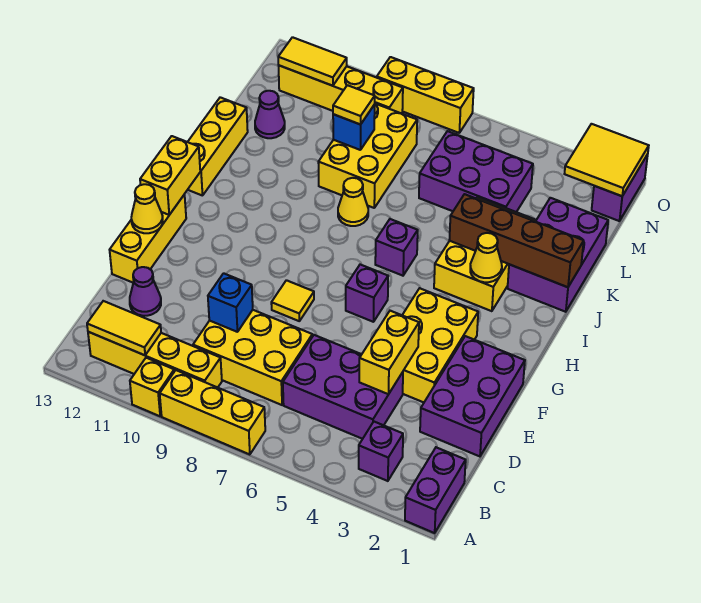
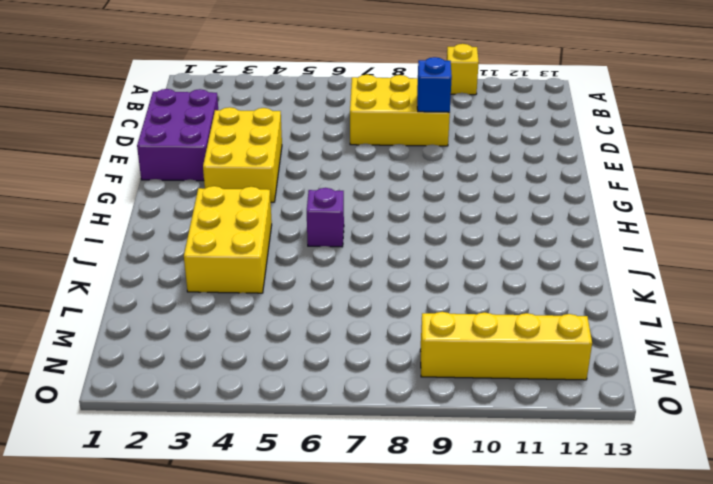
none -> purple 1x2 brick [405,447,466,533]
none -> yellow 1x3 brick [160,370,265,455]
none -> purple 1x1 brick [359,422,403,481]
none -> yellow 1x4 brick [88,332,222,388]

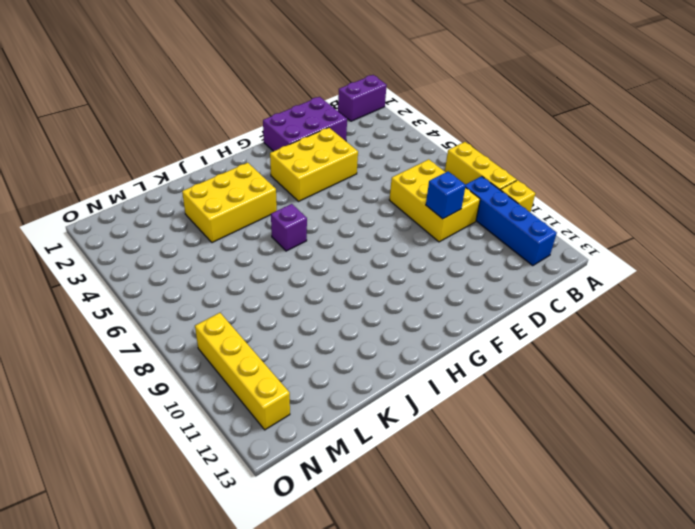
blue 1x4 brick [465,176,557,266] -> yellow 1x4 brick [88,332,222,388]
none -> purple 1x1 brick [359,422,403,481]
none -> purple 2x3 brick [283,335,403,439]
none -> purple 1x1 cone [130,267,161,316]
none -> yellow 1x3 brick [110,194,186,283]

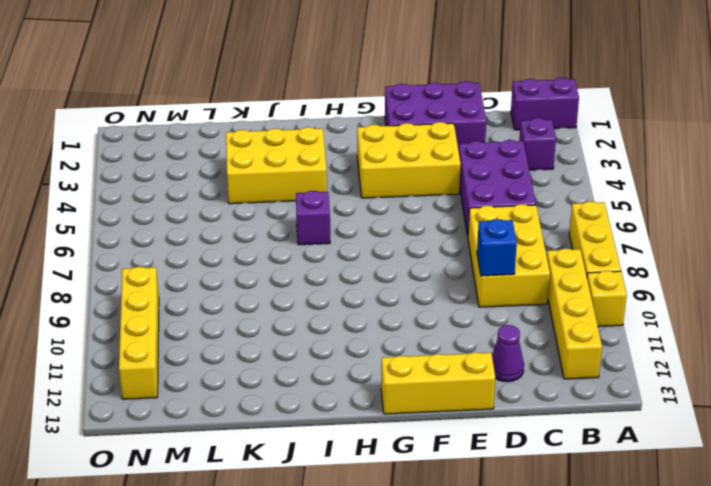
none -> yellow 1x1 tile [271,280,314,321]
none -> purple 1x1 brick [346,265,388,322]
none -> yellow 1x3 brick [188,97,248,196]
none -> purple 2x3 brick [508,198,608,312]

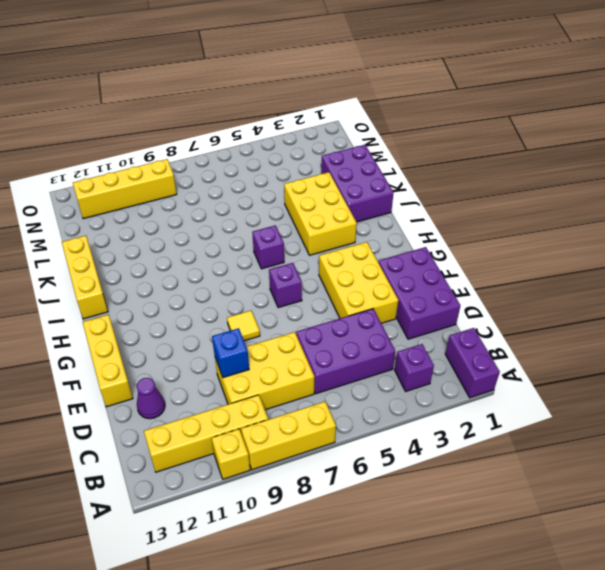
none -> yellow 1x1 cone [338,178,368,226]
none -> yellow 2x3 brick [318,104,417,208]
none -> purple 2x3 brick [419,131,533,212]
none -> purple 1x1 cone [255,91,285,138]

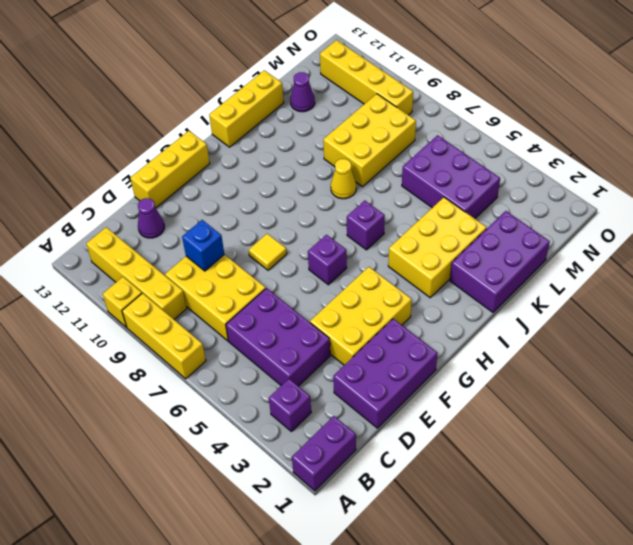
none -> purple 1x2 brick [592,155,648,221]
none -> yellow 1x3 brick [377,57,474,133]
none -> yellow 1x2 tile [87,301,161,355]
none -> yellow 1x2 brick [359,311,419,394]

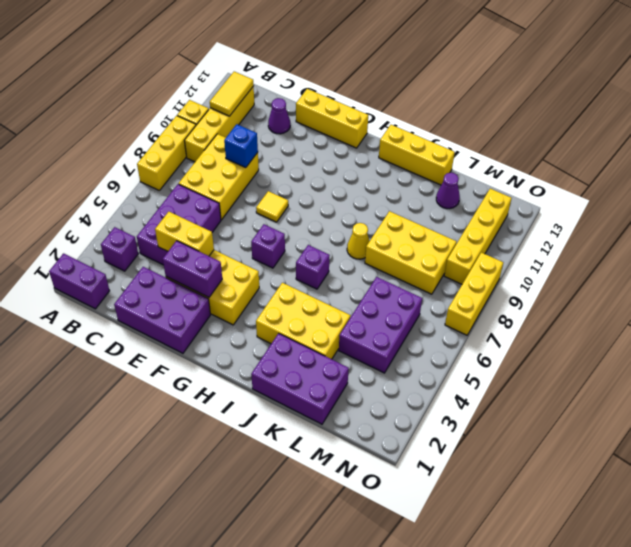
purple 1x2 brick [163,241,222,297] -> purple 1x2 brick moved to [592,155,648,221]
none -> yellow 1x1 cone [131,184,163,233]
none -> yellow 1x2 brick [140,136,200,215]
none -> yellow 1x1 cone [470,233,502,282]
none -> brown 1x4 brick [449,194,584,287]

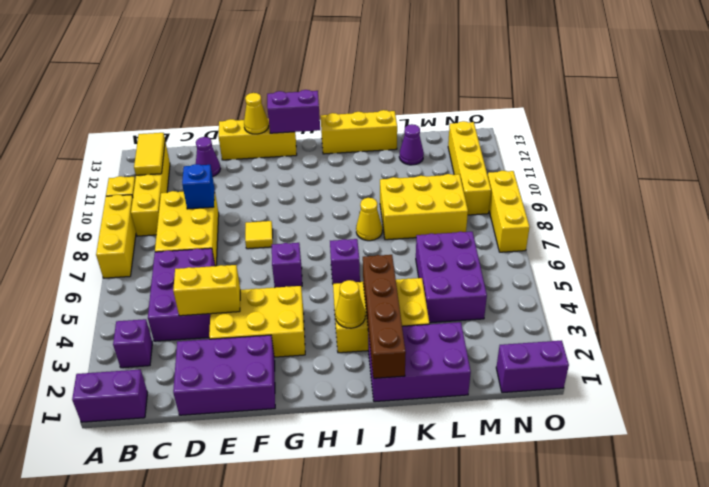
purple 1x2 brick [267,90,320,133] -> yellow 1x2 brick [140,136,200,215]
none -> blue 1x1 brick [333,105,375,150]
none -> yellow 2x2 tile [565,124,649,196]
none -> yellow 1x2 tile [278,37,347,86]
none -> yellow 1x1 tile [333,85,375,125]

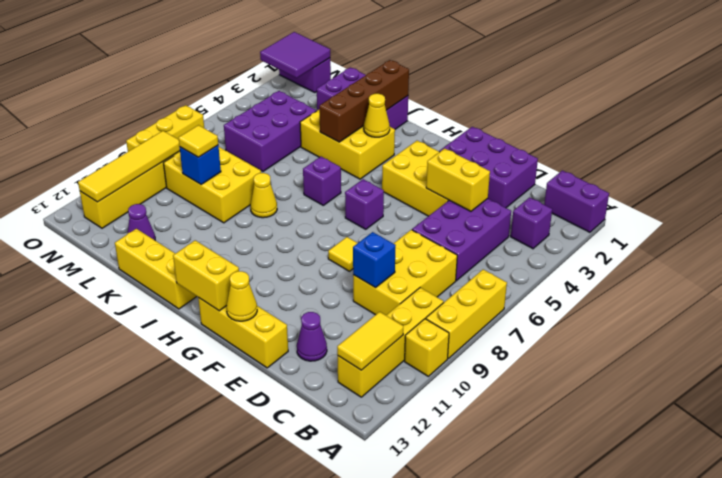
purple 2x2 tile [260,32,330,78] -> yellow 2x2 tile [565,124,649,196]
yellow 1x4 tile [78,131,180,202] -> yellow 1x2 tile [278,37,347,86]

